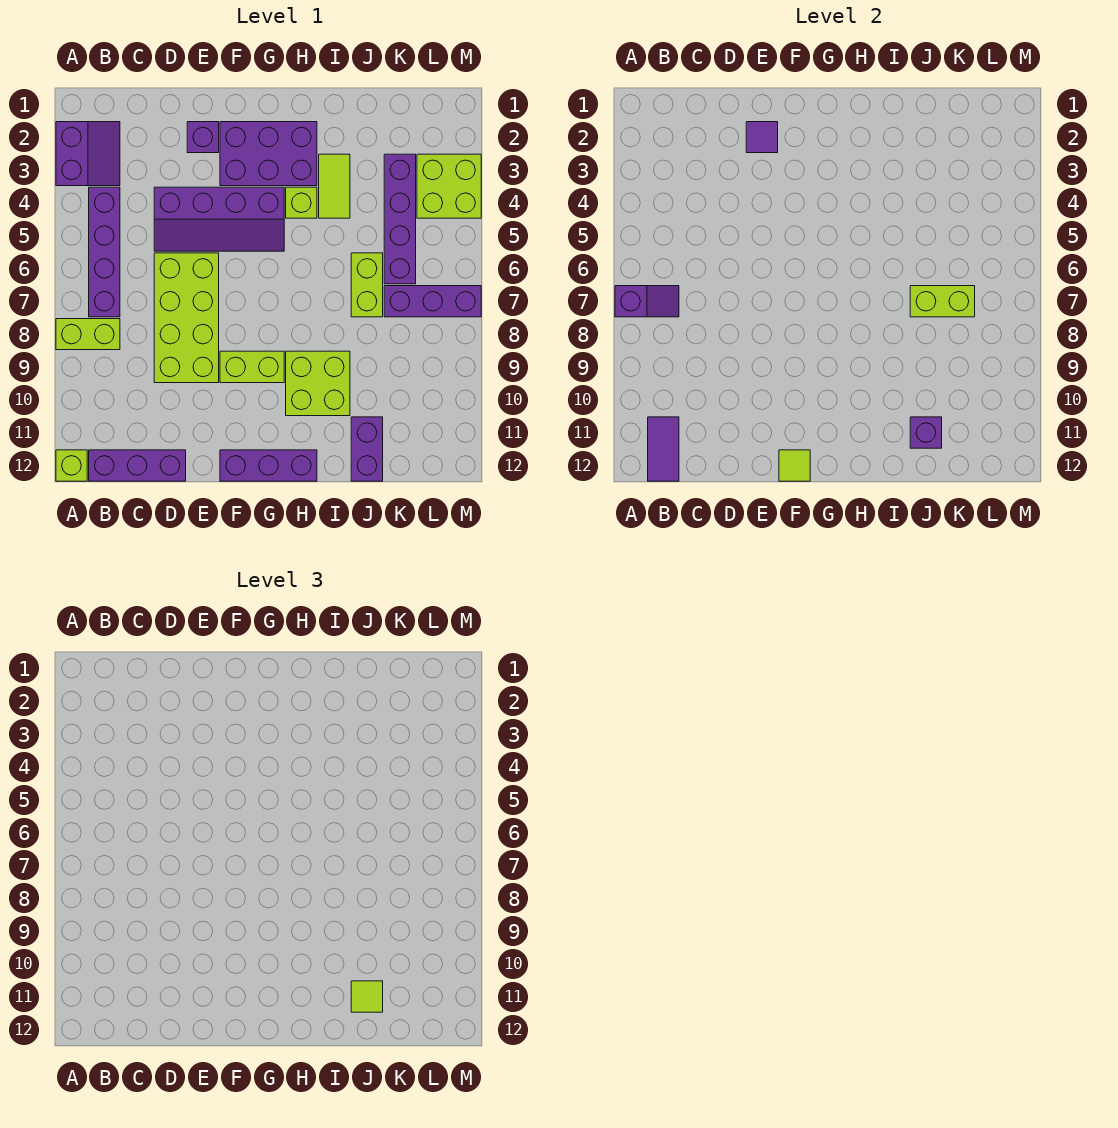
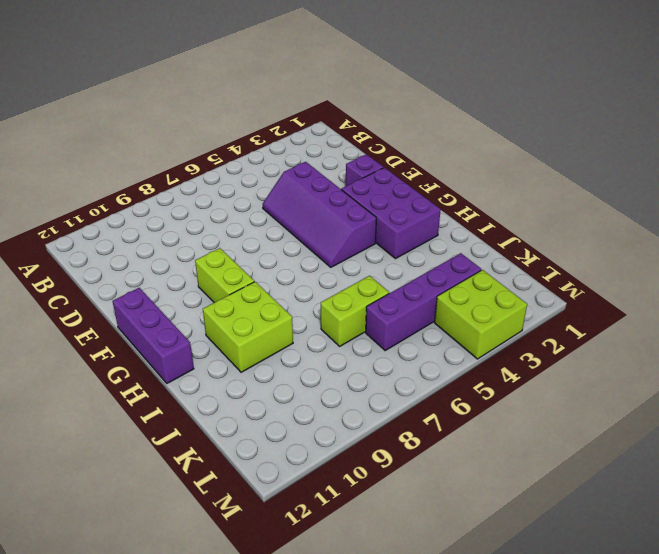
none -> purple 2x2 slope [56,122,120,186]
none -> lime 1x2 brick [56,319,120,350]
none -> lime 1x1 brick [56,450,87,481]

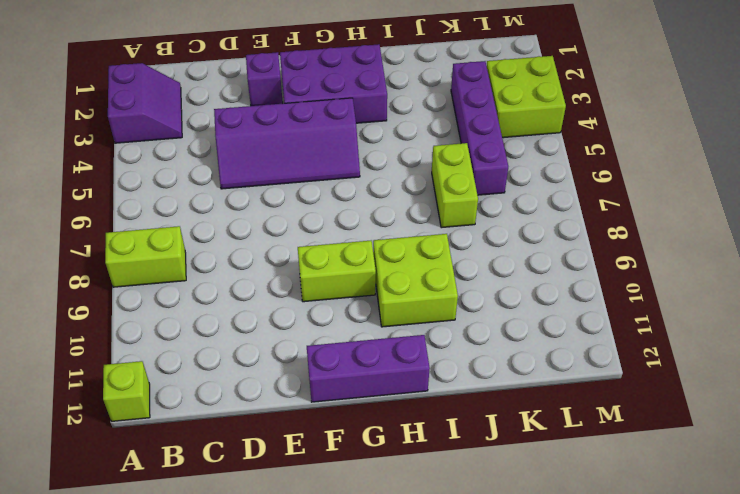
none -> purple 1x4 brick [89,187,120,317]
none -> purple 1x3 brick [89,450,186,481]
none -> lime 2x4 brick [154,253,219,383]

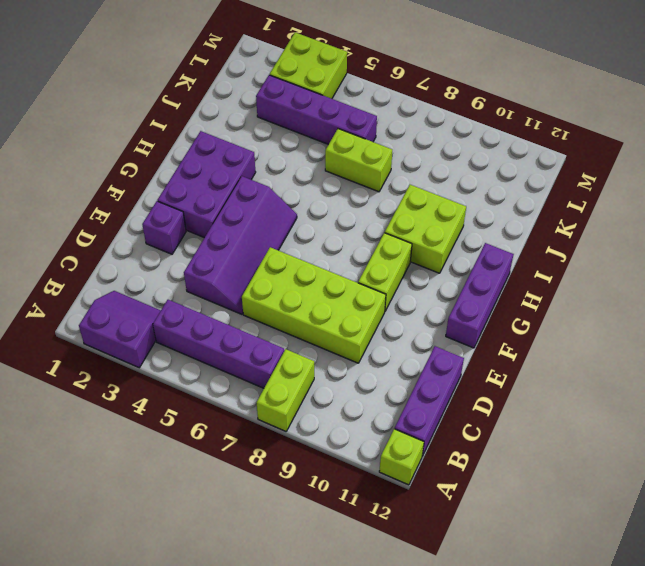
none -> lime 1x1 brick [286,187,317,218]
none -> lime 1x2 tile [319,154,350,218]
none -> purple 1x2 brick [351,417,383,481]

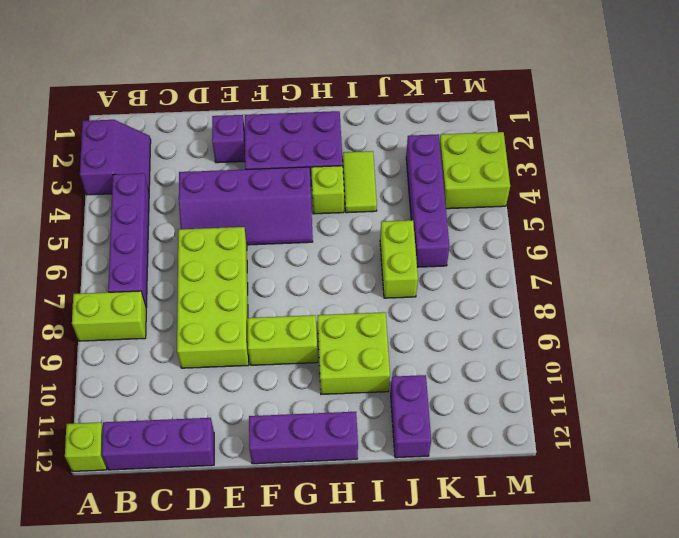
none -> purple 1x3 brick [384,286,481,317]
none -> purple 1x2 slope [615,286,679,317]
none -> purple 1x2 tile [648,417,679,481]

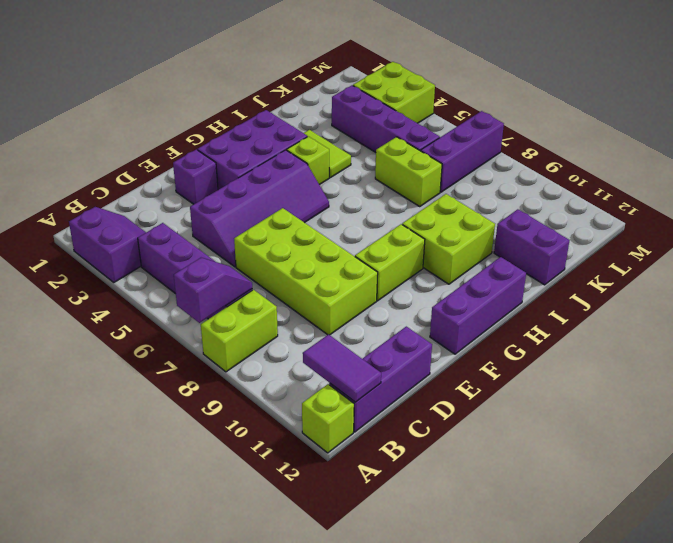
none -> purple 1x1 tile [746,122,778,153]
none -> lime 1x1 tile [779,450,810,481]
none -> lime 1x2 brick [910,286,975,317]

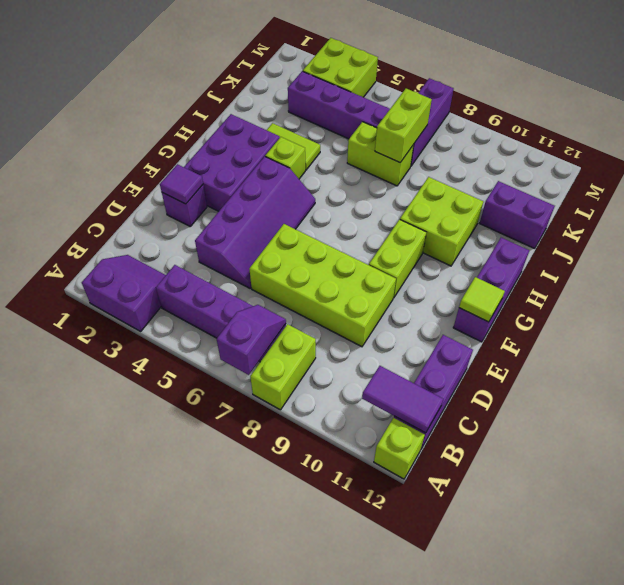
none -> purple 1x1 brick [910,417,942,448]
none -> lime 1x1 tile [351,981,383,1012]

